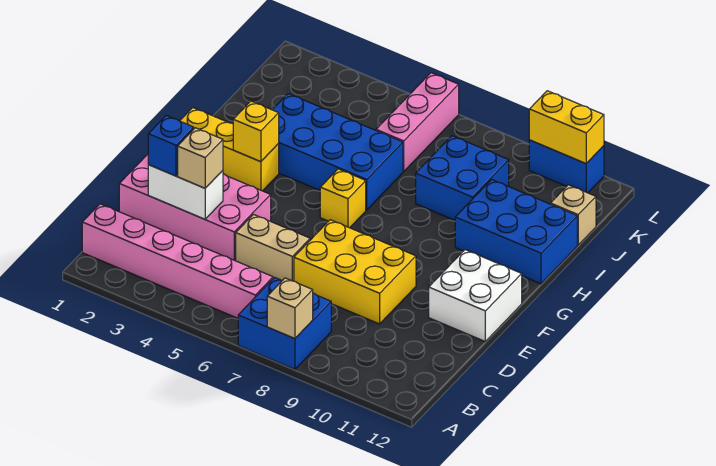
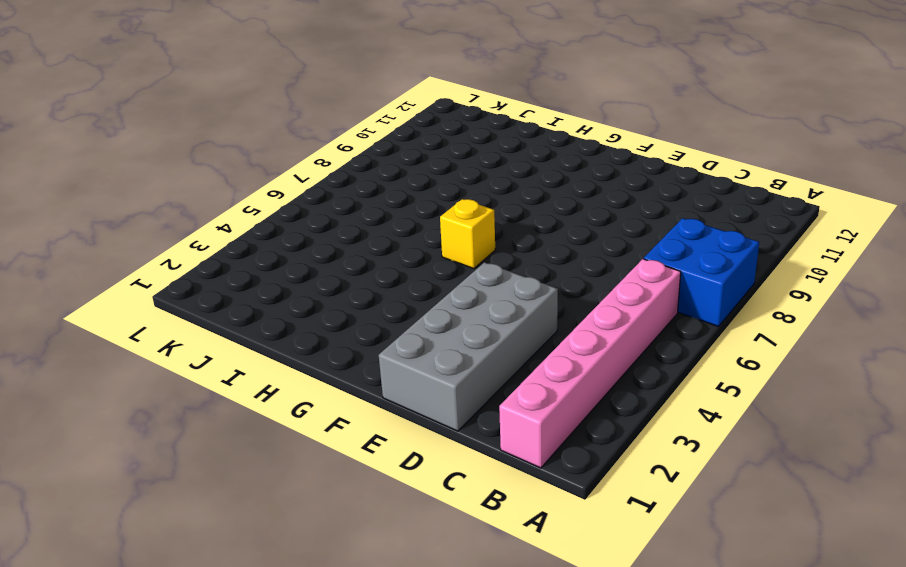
grey 2x4 brick [379,262,558,431] -> pink 2x4 brick [119,154,271,261]
none -> tan 1x2 brick [236,214,310,281]
none -> yellow 2x3 brick [294,220,416,324]
none -> white 2x2 brick [429,250,522,341]

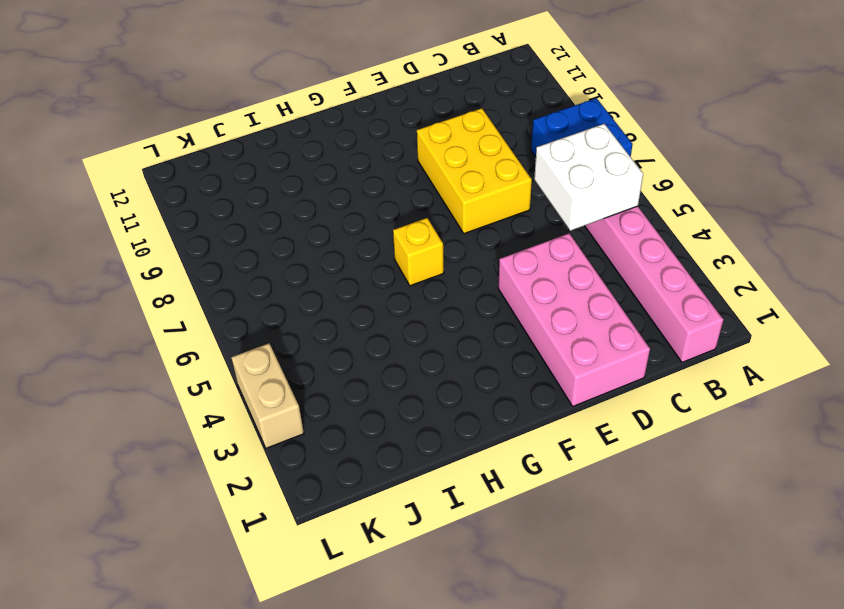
white 2x2 brick [534,124,643,231] -> white 2x2 brick moved to [429,250,522,341]
tan 1x2 brick [231,343,304,448] -> tan 1x2 brick moved to [236,214,310,281]
none -> yellow 1x3 brick [180,108,279,191]
none -> blue 2x4 brick [272,94,403,210]
none -> blue 2x3 brick [455,180,577,284]

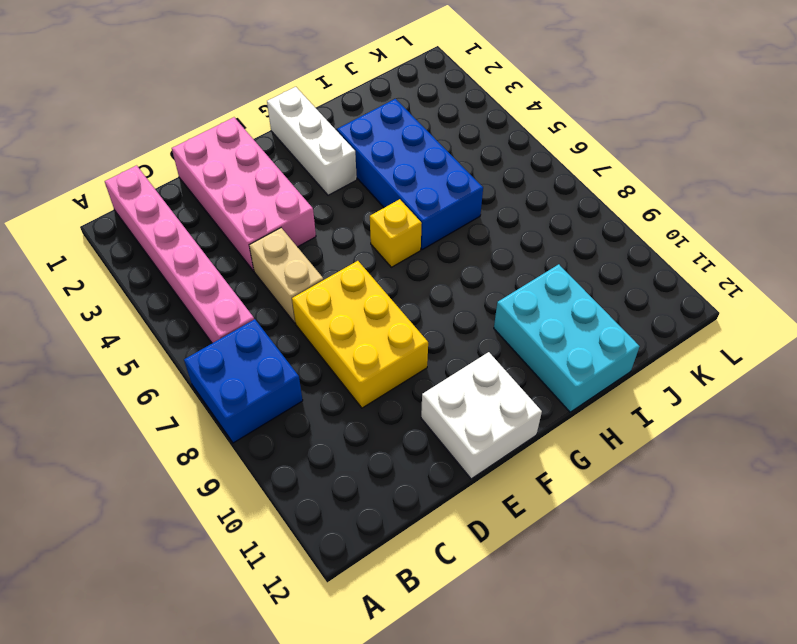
white 1x3 brick [267,87,357,195] -> yellow 1x3 brick [180,108,279,191]
cyan 2x3 brick [494,264,640,412] -> blue 2x3 brick [455,180,577,284]
none -> blue 2x2 brick [416,136,509,220]
none -> pink 1x3 brick [376,73,459,172]
none -> tan 1x1 brick [551,185,596,245]

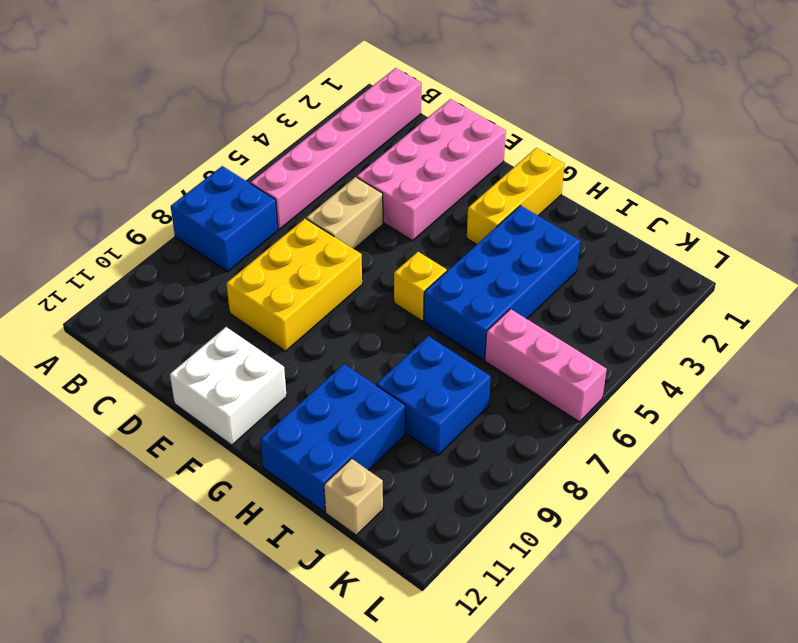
none -> blue 1x2 brick [529,140,604,193]
none -> tan 1x1 brick [267,278,313,339]
none -> white 1x2 brick [148,165,223,219]

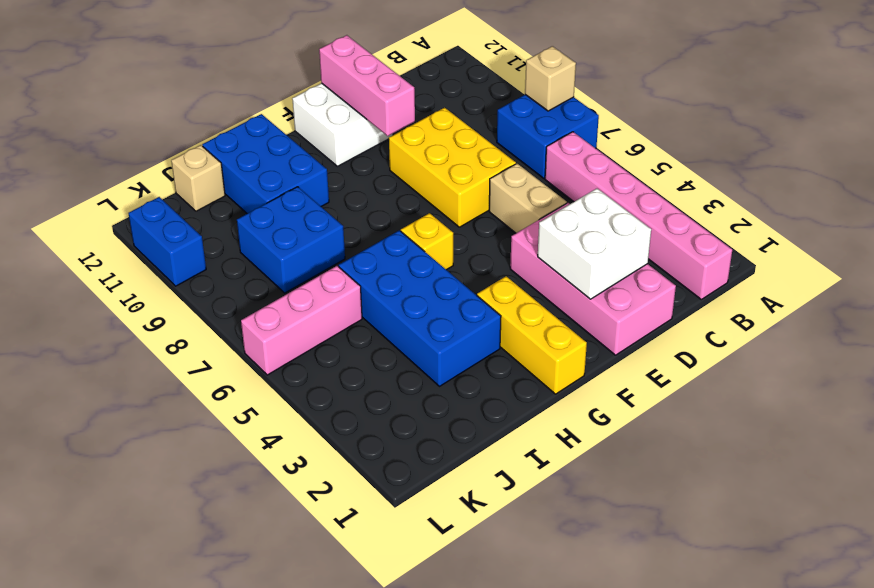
white 2x2 brick [538,189,651,299] -> white 1x2 brick [148,165,223,219]
pink 1x3 brick [319,35,415,136] -> none
none -> yellow 1x1 brick [233,101,279,162]
none -> yellow 1x2 brick [529,91,604,163]
none -> blue 1x1 brick [148,116,194,176]

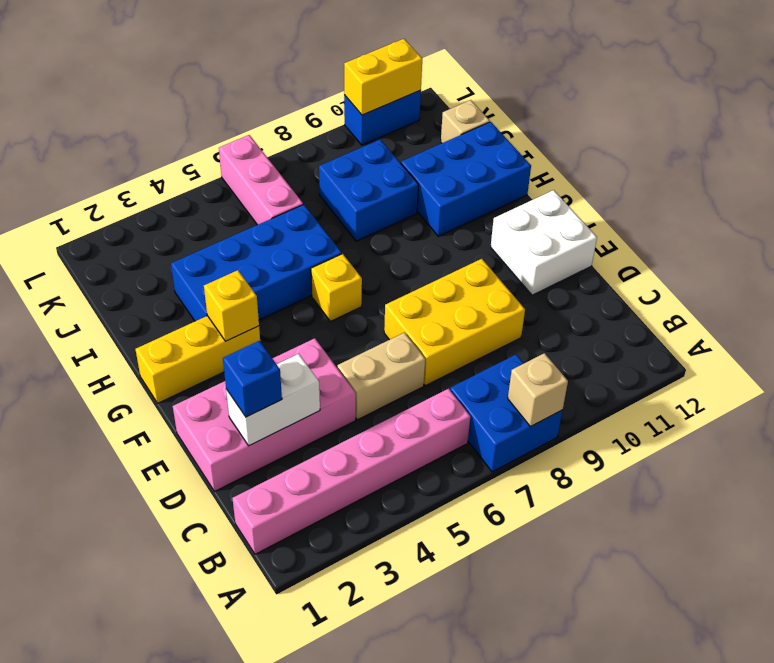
none -> tan 1x1 brick [178,128,223,188]

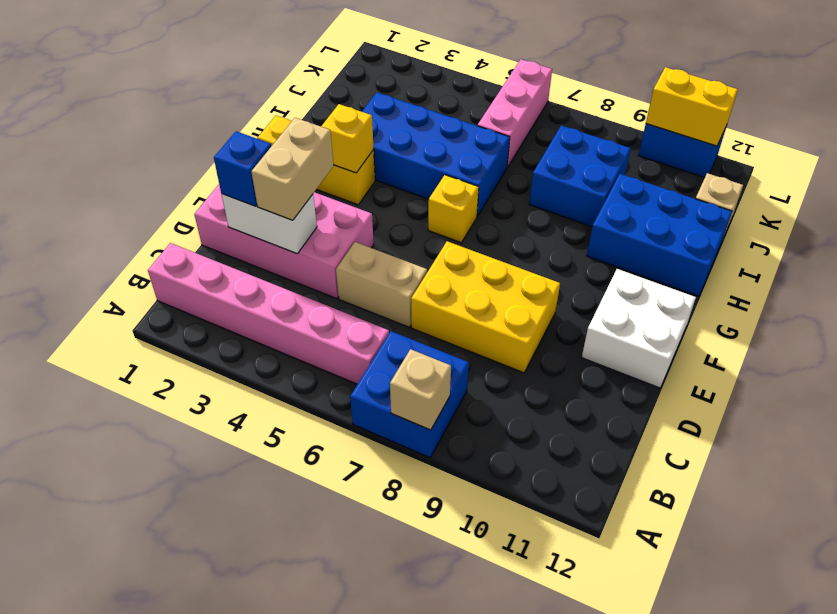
tan 1x2 brick [251,118,334,220] -> tan 1x1 brick [178,128,223,188]

